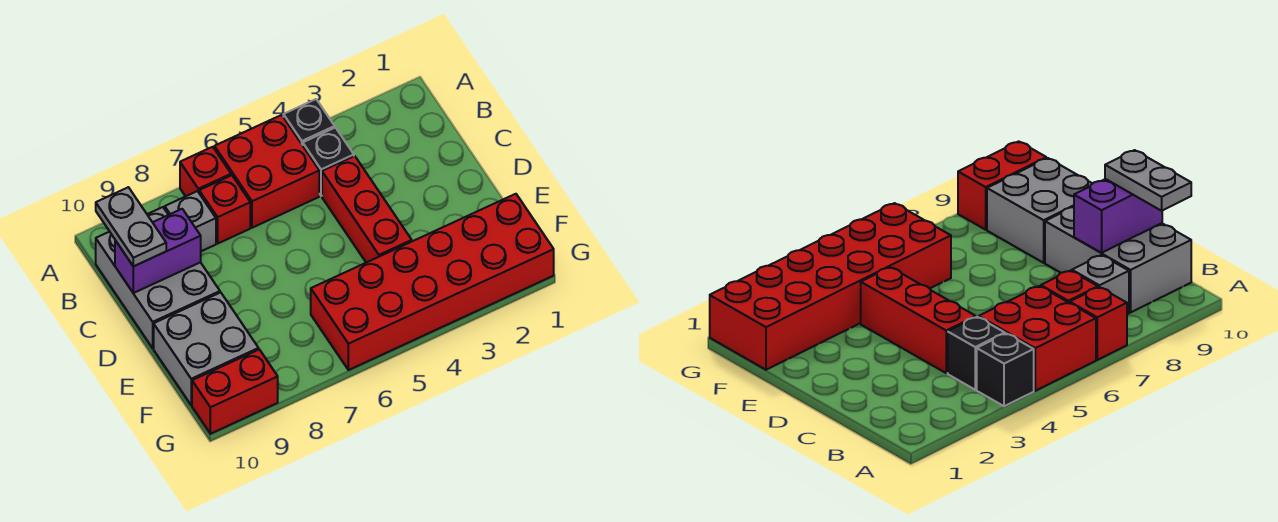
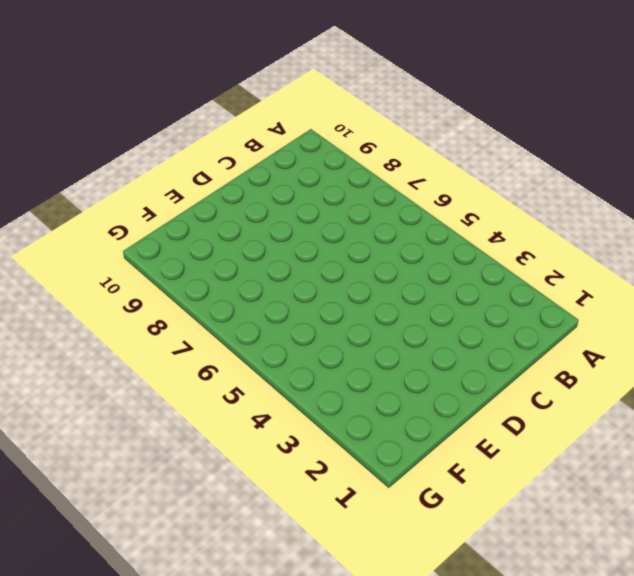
none -> black 1x1 brick [283,99,335,145]
none -> red 2x2 brick [214,115,319,228]
none -> red 1x1 brick [180,147,231,196]

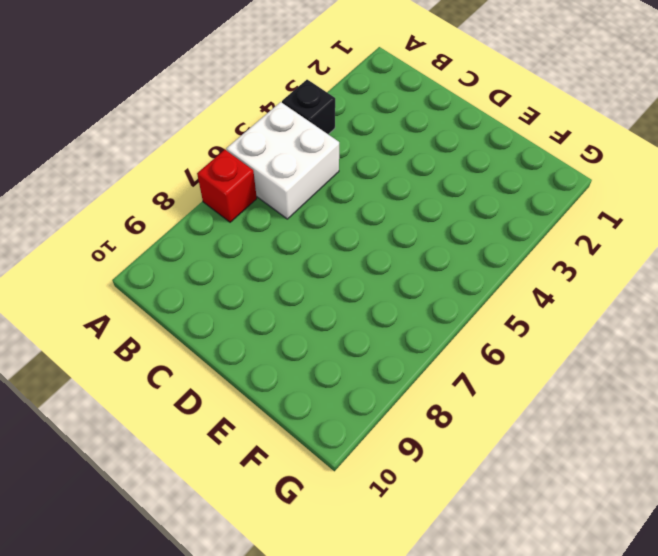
white 2x2 brick [226,102,339,219] -> red 2x2 brick [214,115,319,228]
none -> black 1x1 brick [303,128,354,196]
none -> red 1x1 brick [199,175,250,243]
none -> grey 1x1 brick [165,191,216,251]

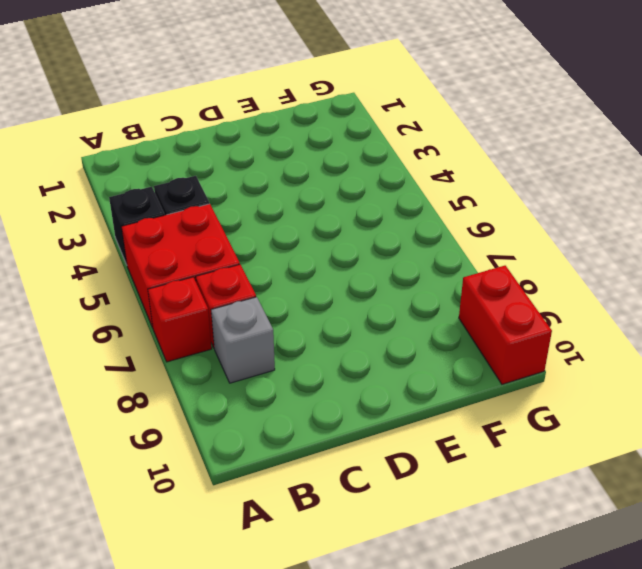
none -> grey 2x3 brick [96,207,220,348]
none -> red 1x3 brick [322,156,412,263]
none -> grey 2x2 brick [154,293,259,405]

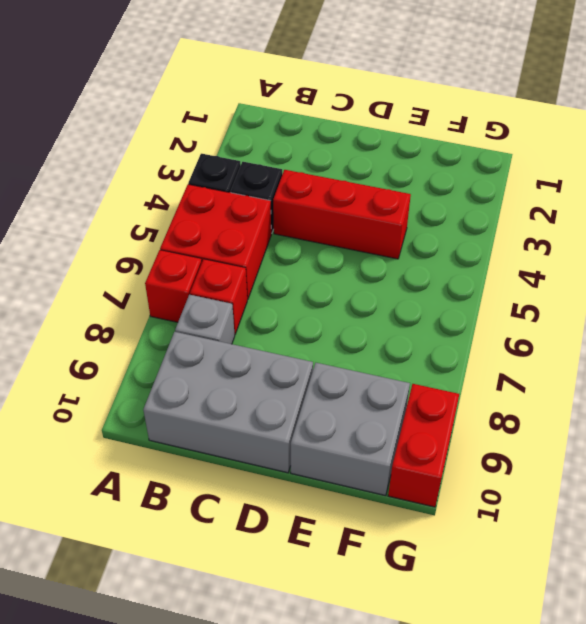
none -> red 2x6 brick [311,194,554,370]
none -> purple 1x2 brick [115,209,201,293]
none -> grey 1x2 plate [96,187,166,266]

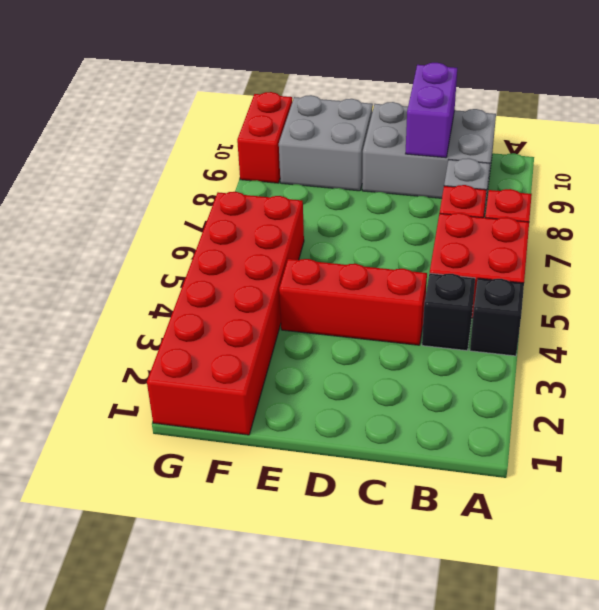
none -> grey 1x2 plate [96,187,166,266]

